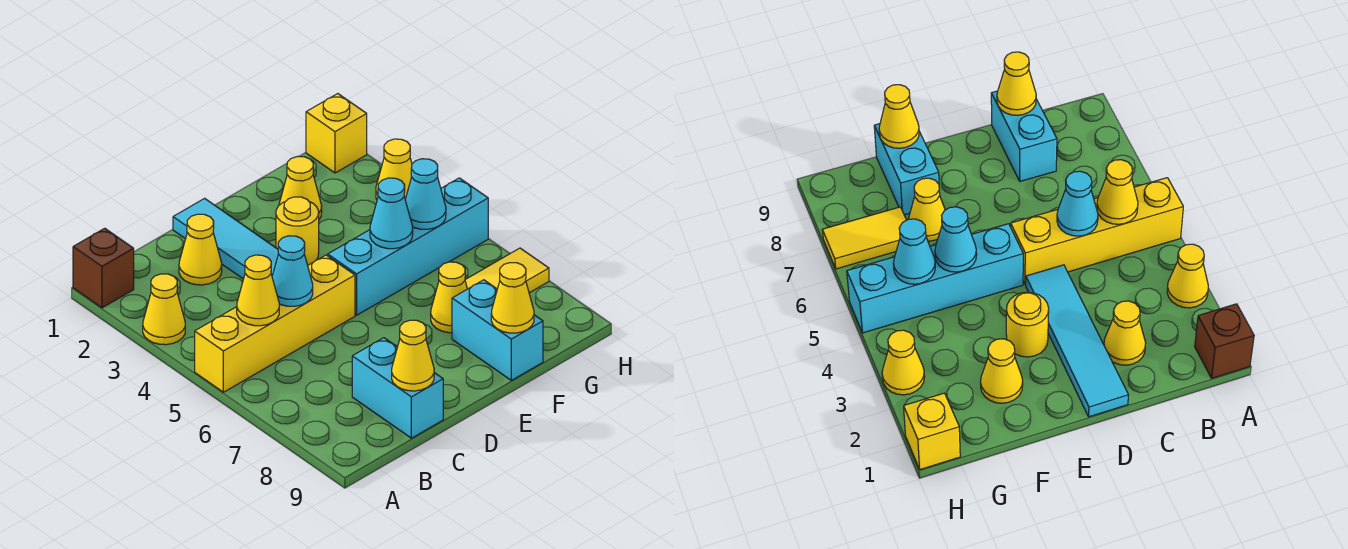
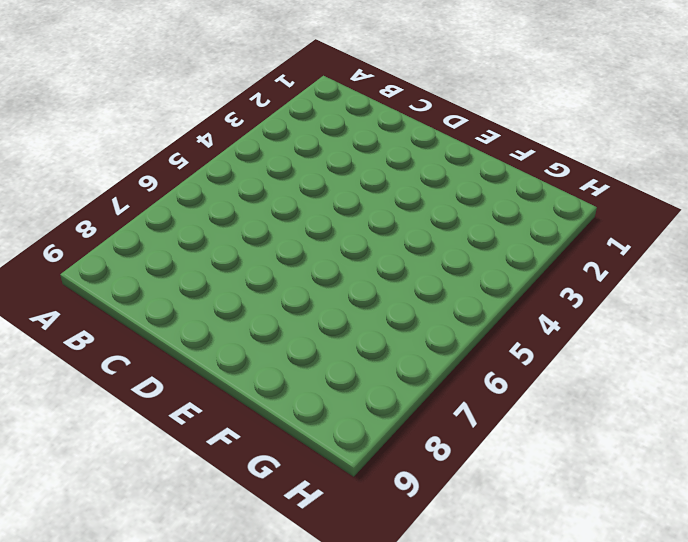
none -> brown 1x1 brick [73,228,134,308]
none -> yellow 1x1 cone [143,274,185,345]
none -> yellow 1x4 brick [195,255,355,392]

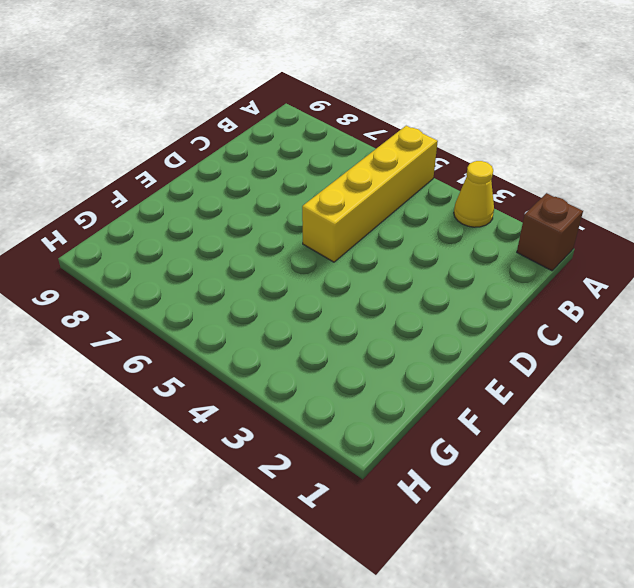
none -> yellow 1x1 cone [179,214,222,285]
none -> cyan 1x2 brick [352,338,443,438]
none -> cyan 1x4 tile [173,198,278,279]

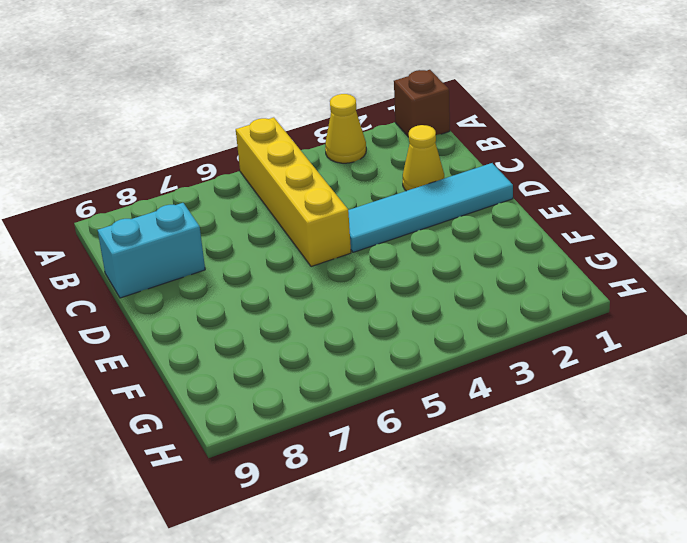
none -> yellow 1x1 round brick [276,197,319,265]
none -> cyan 1x4 brick [328,178,488,315]
none -> yellow 1x1 cone [279,156,322,219]

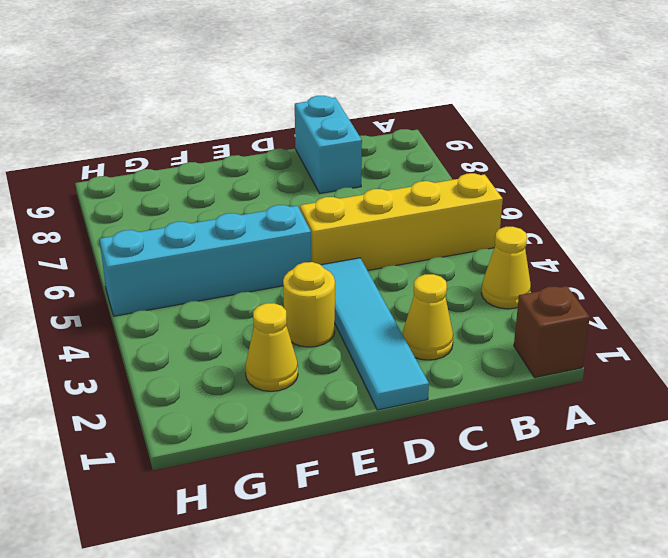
none -> yellow 1x1 cone [431,262,467,333]
none -> cyan 1x2 brick [452,280,543,380]
none -> yellow 1x2 tile [465,248,549,293]

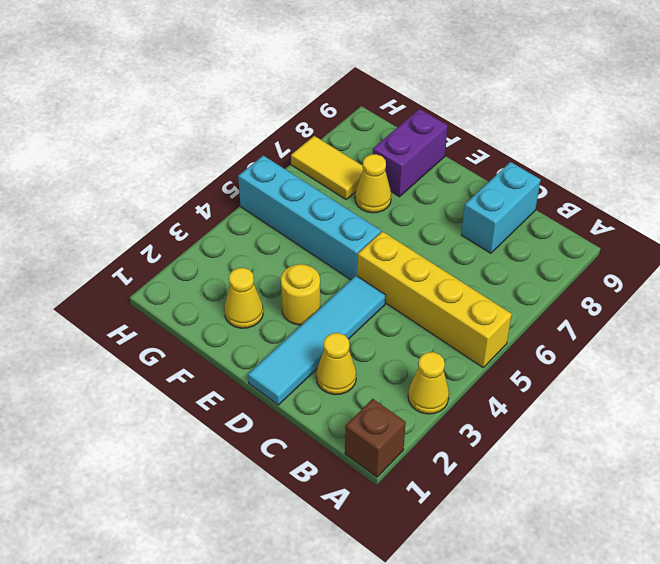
purple 1x2 brick [373,109,448,197] -> cyan 1x2 brick [452,280,543,380]
none -> yellow 1x1 brick [306,94,367,173]
none -> yellow 1x1 cone [376,139,412,199]
none -> yellow 1x1 cone [237,255,279,326]

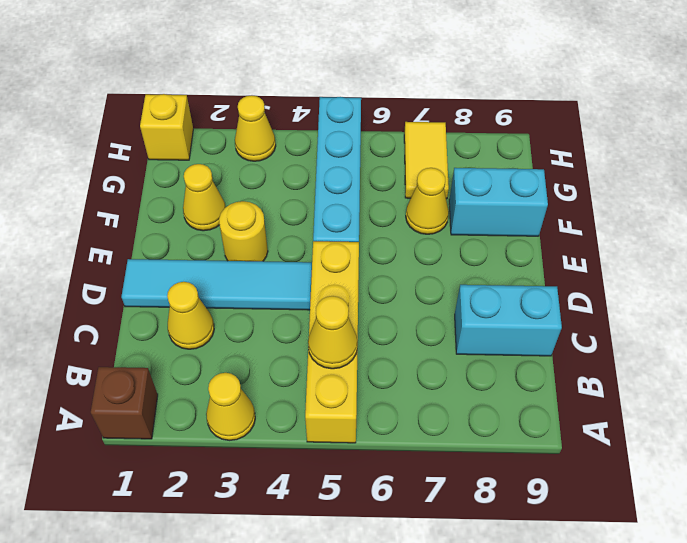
none -> cyan 1x1 cone [272,236,313,306]
none -> yellow 1x1 cone [392,320,434,391]
none -> cyan 1x1 cone [370,178,413,249]

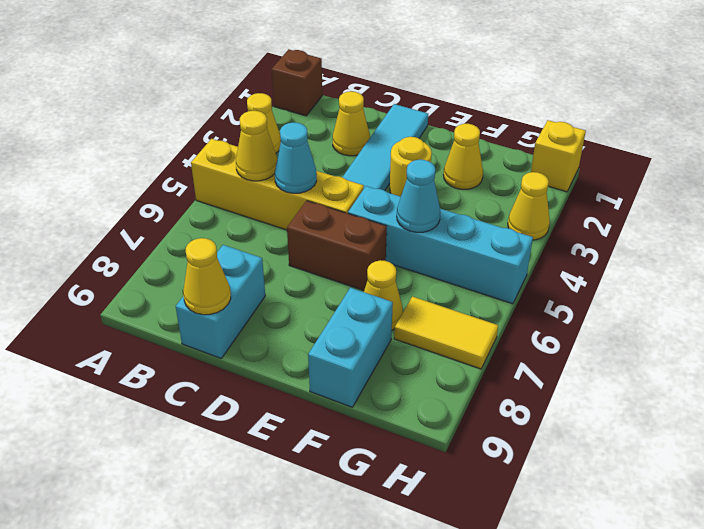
brown 1x2 brick [287,201,387,291] -> none
none -> yellow 1x1 cone [491,263,534,333]
none -> cyan 1x1 cone [405,159,446,229]

